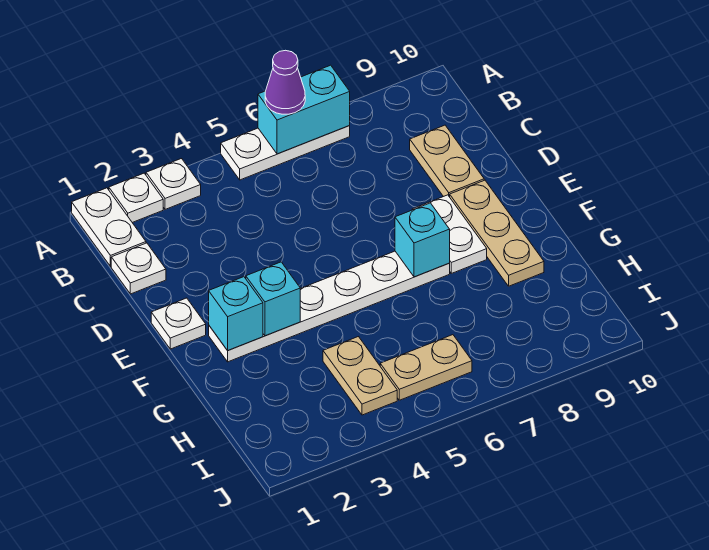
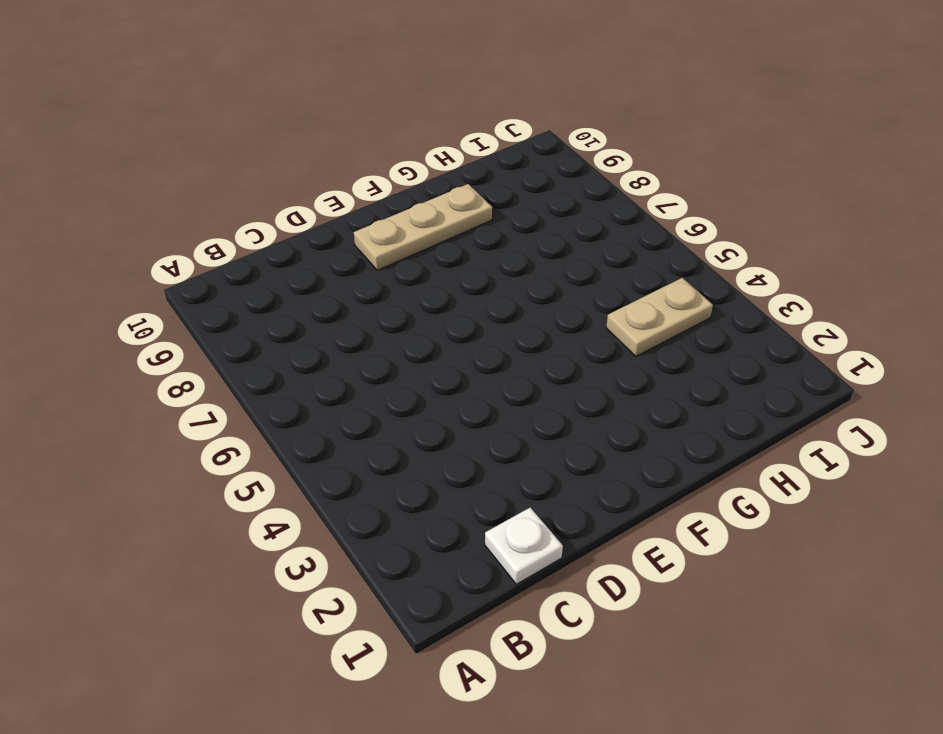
none -> white 1x2 plate [72,188,146,267]
none -> white 1x1 plate [109,173,163,223]
none -> white 1x1 plate [146,159,201,209]

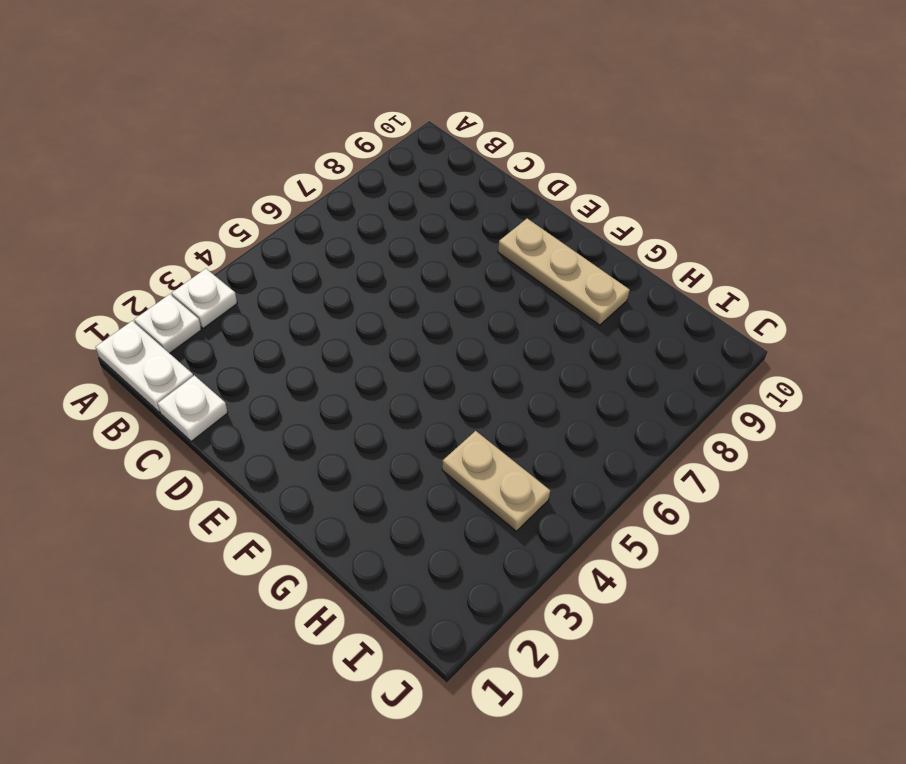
none -> white 1x3 plate [221,126,350,180]
none -> tan 1x2 plate [410,125,484,197]
none -> white 1x1 plate [151,298,206,349]

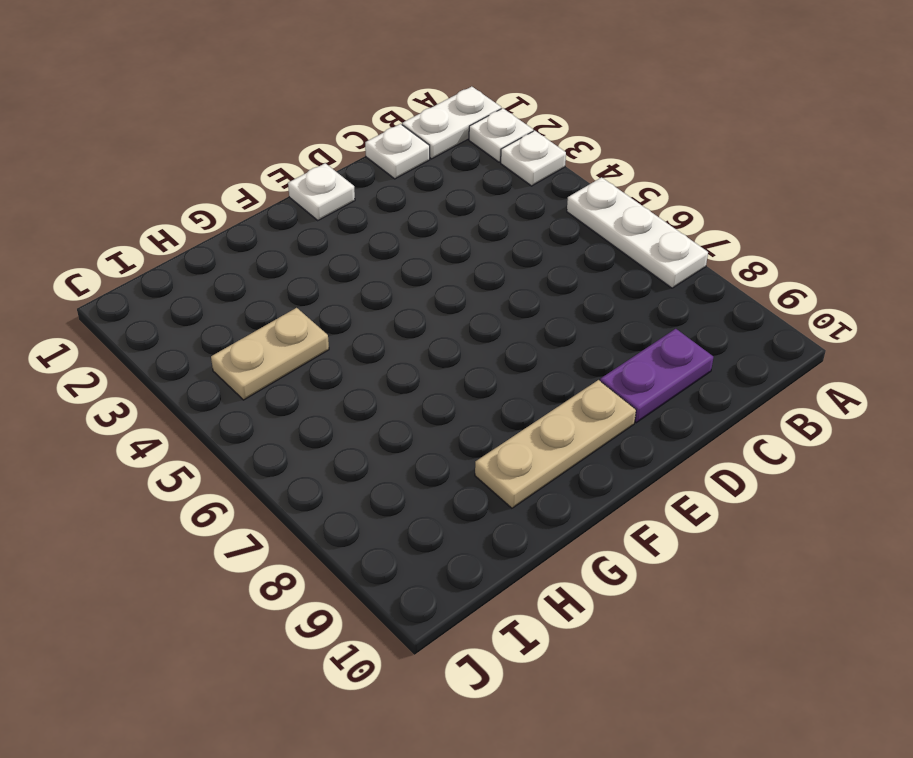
purple 1x2 plate [600,329,713,423] -> tan 1x2 plate [410,125,484,197]
none -> white 1x2 plate [412,195,487,273]
none -> white 1x6 plate [209,251,450,362]
none -> tan 1x2 plate [380,335,472,400]

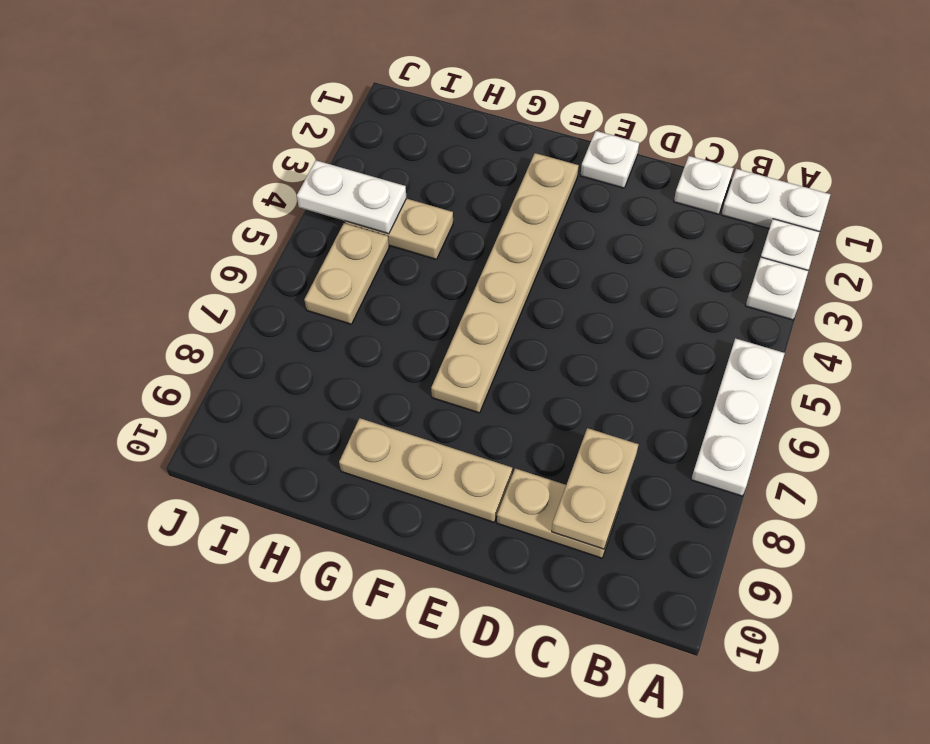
tan 1x2 plate [552,428,639,549] -> none
tan 1x6 plate [431,153,579,413] -> white 1x6 plate [209,251,450,362]
white 1x2 plate [297,160,407,234] -> white 1x2 plate moved to [412,195,487,273]
none -> cyan 1x2 brick [258,65,350,154]
none -> cyan 1x1 brick [209,277,263,350]
none -> cyan 1x1 brick [246,262,300,336]

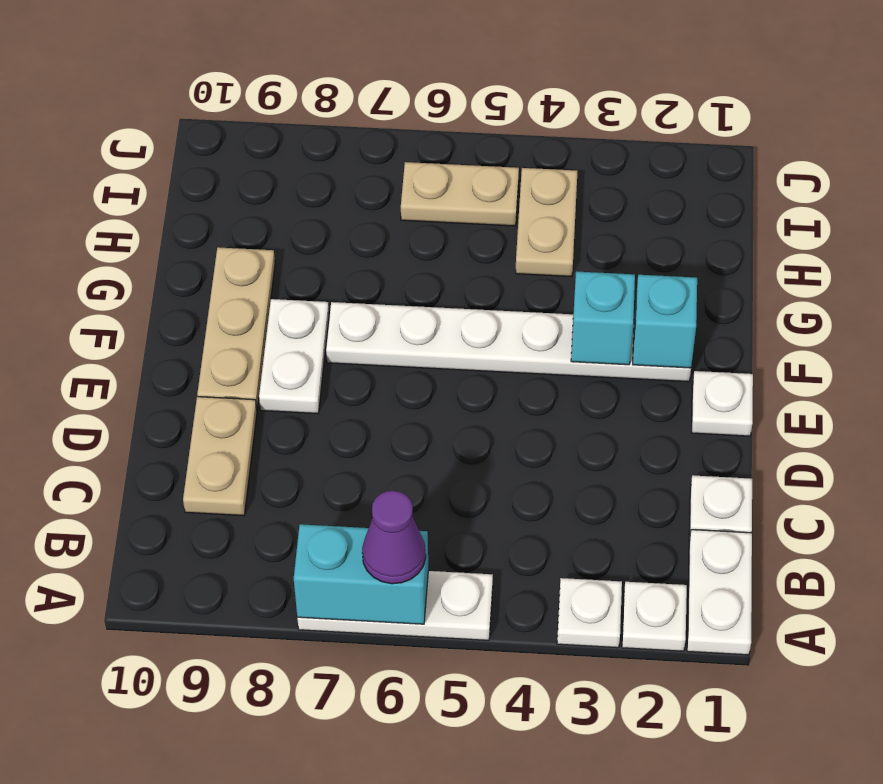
none -> cyan 1x1 brick [395,203,450,277]

